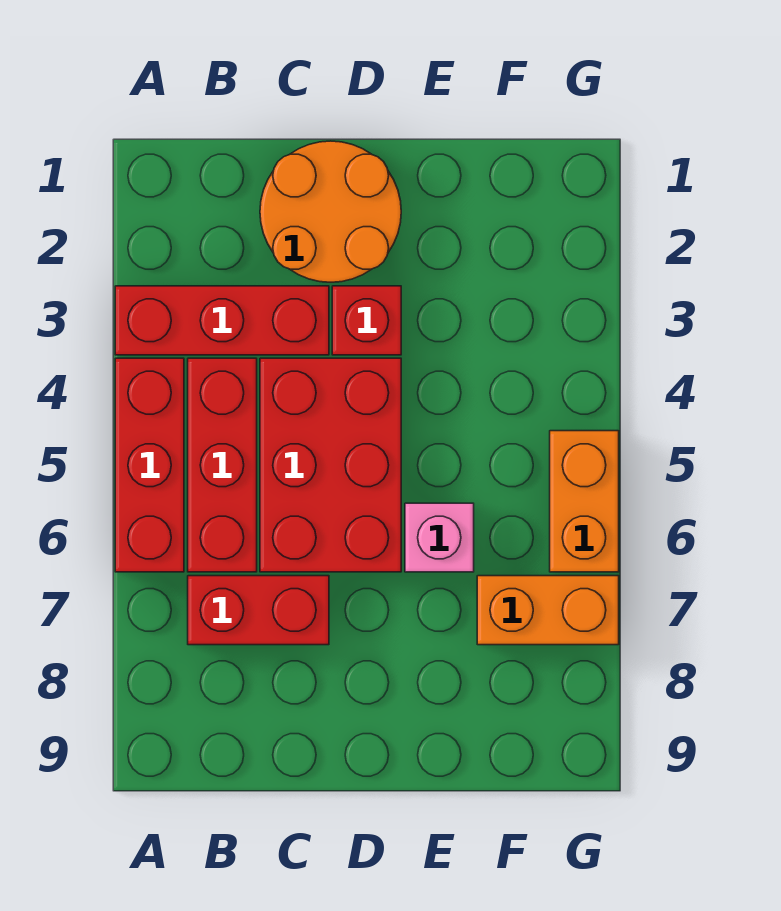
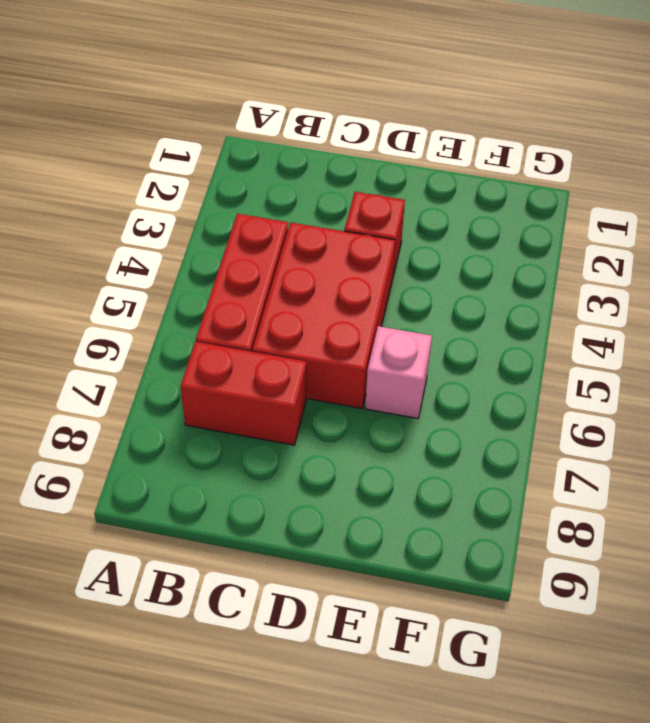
none -> red 1x3 brick [115,286,329,355]
none -> red 1x3 brick [115,358,184,572]

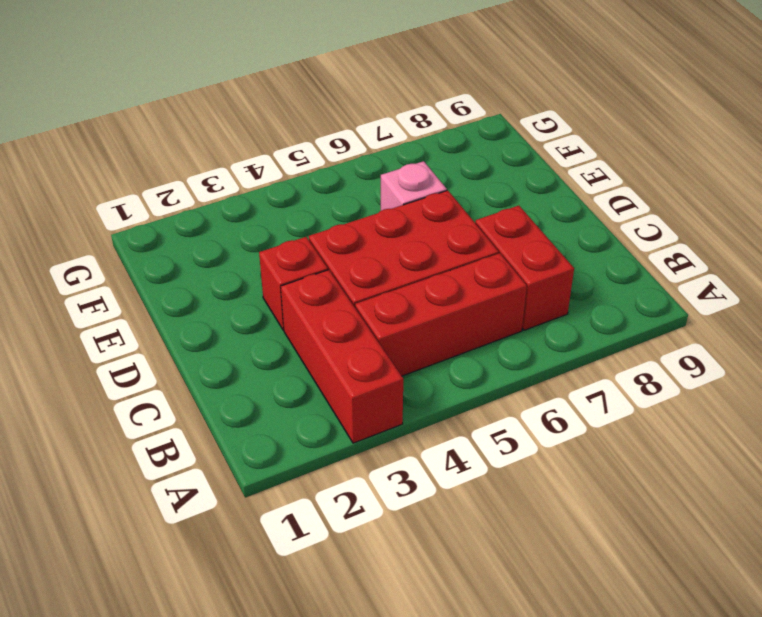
none -> red 1x3 brick [115,358,184,572]
none -> orange 2x2 round brick [260,141,401,282]

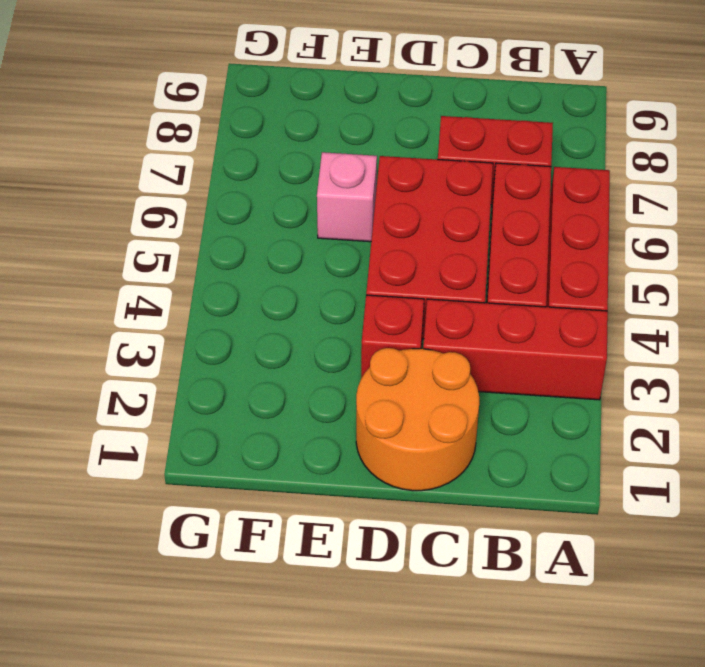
none -> orange 1x2 brick [477,576,619,645]
none -> orange 1x2 brick [550,431,619,572]

